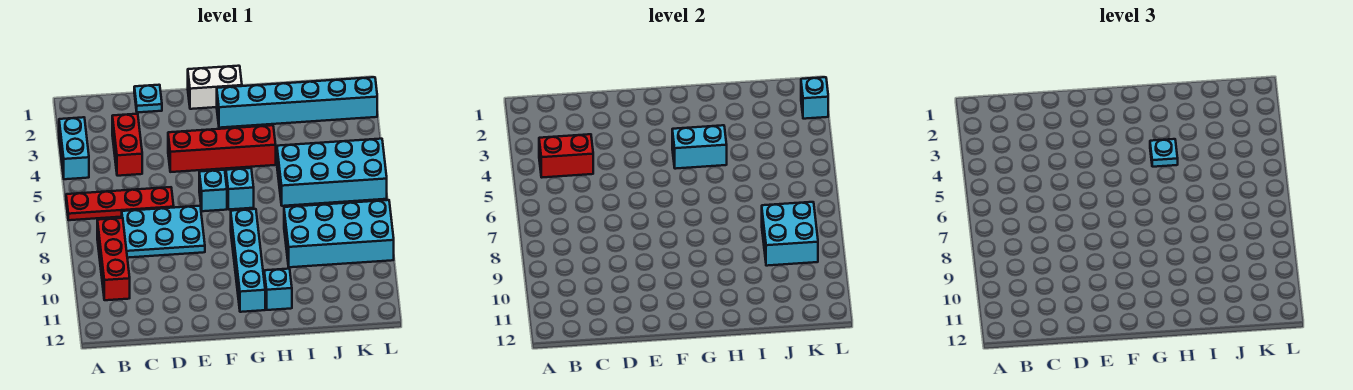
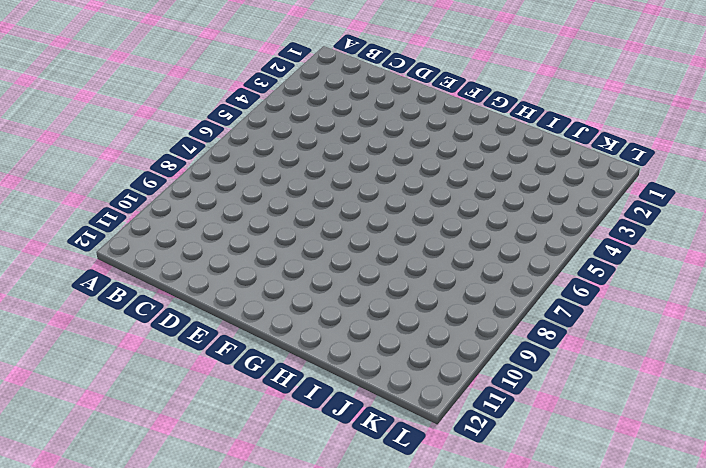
none -> cyan 1x2 brick [59,117,89,179]
none -> red 1x4 plate [66,187,174,220]
none -> red 1x3 brick [97,218,130,300]

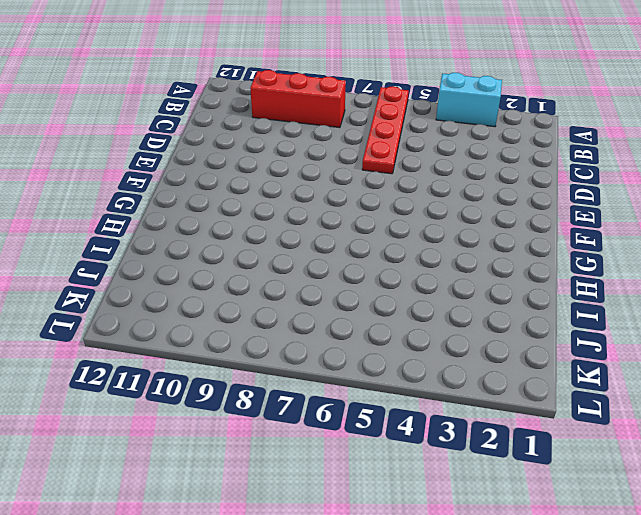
none -> red 1x2 brick [112,114,142,176]
none -> cyan 2x3 plate [122,206,205,258]
none -> cyan 1x1 plate [134,85,162,113]

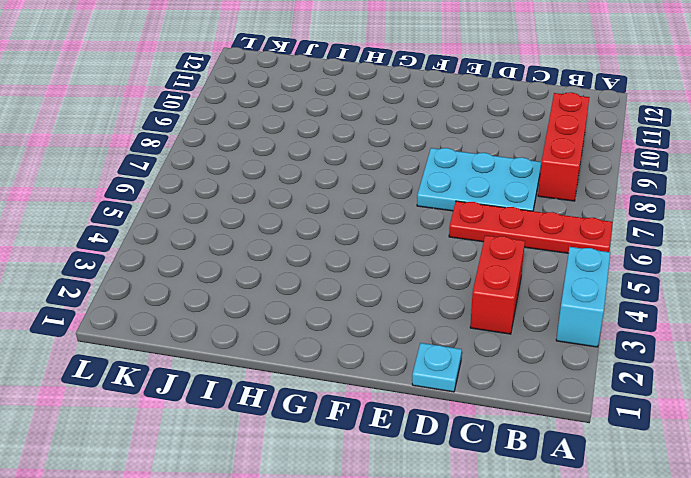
none -> red 1x4 brick [168,125,276,172]
none -> white 1x2 brick [188,66,242,109]
none -> cyan 1x1 brick [199,170,227,211]

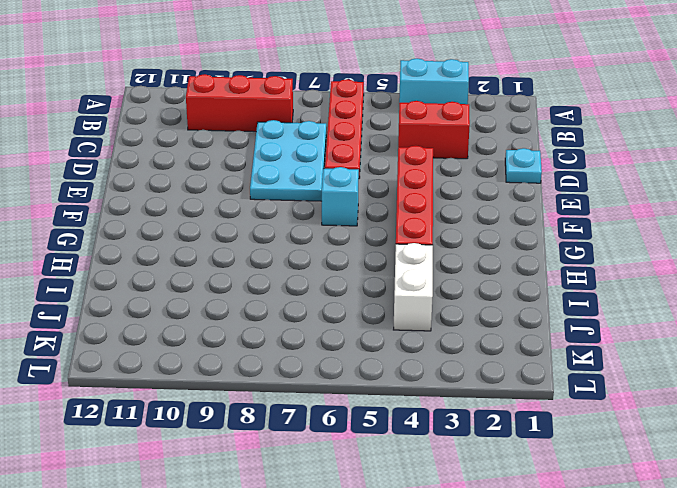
white 1x2 brick [394,243,433,331] -> white 1x2 brick moved to [188,66,242,109]
none -> cyan 1x6 brick [217,77,377,128]
none -> cyan 1x1 brick [226,168,254,209]
none -> cyan 1x4 brick [231,209,265,312]

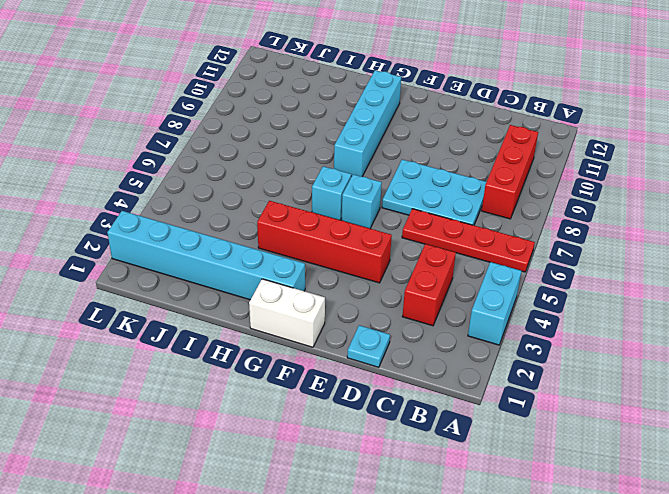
none -> cyan 1x1 brick [264,269,292,310]
none -> cyan 2x4 brick [277,139,387,206]
none -> cyan 2x4 brick [284,200,394,267]

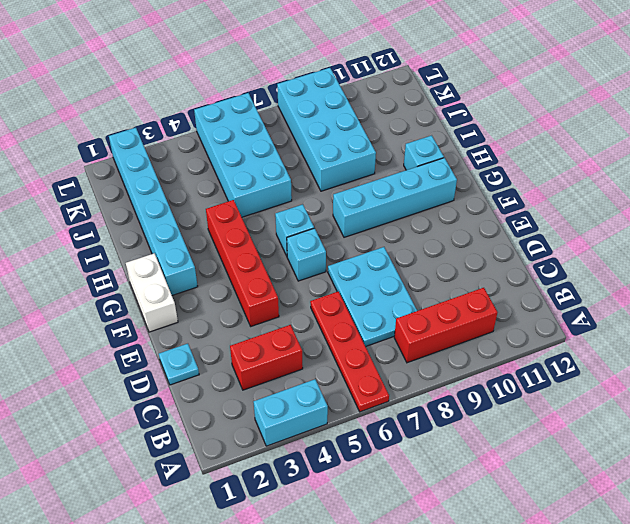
none -> red 1x2 brick [539,134,593,177]
none -> cyan 1x2 brick [672,125,727,169]
none -> cyan 2x2 brick [762,202,818,266]

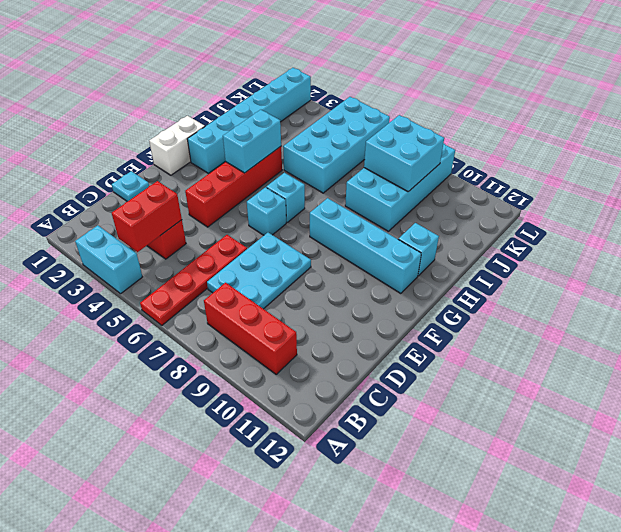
none -> cyan 1x1 brick [801,77,828,119]
none -> cyan 1x1 plate [1150,139,1178,167]

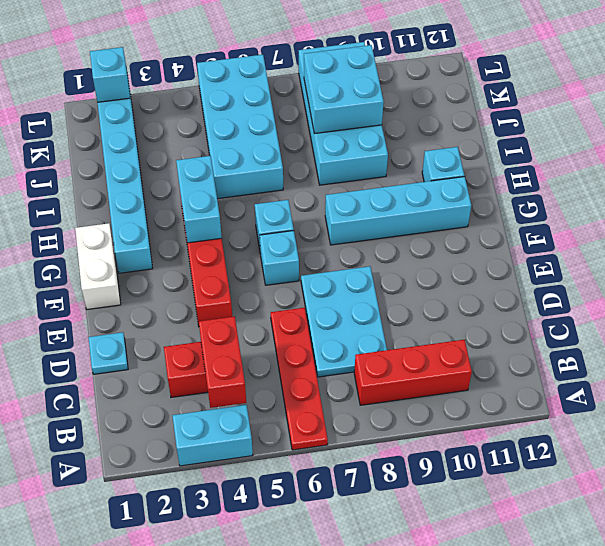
none -> cyan 1x1 plate [1150,139,1178,167]

